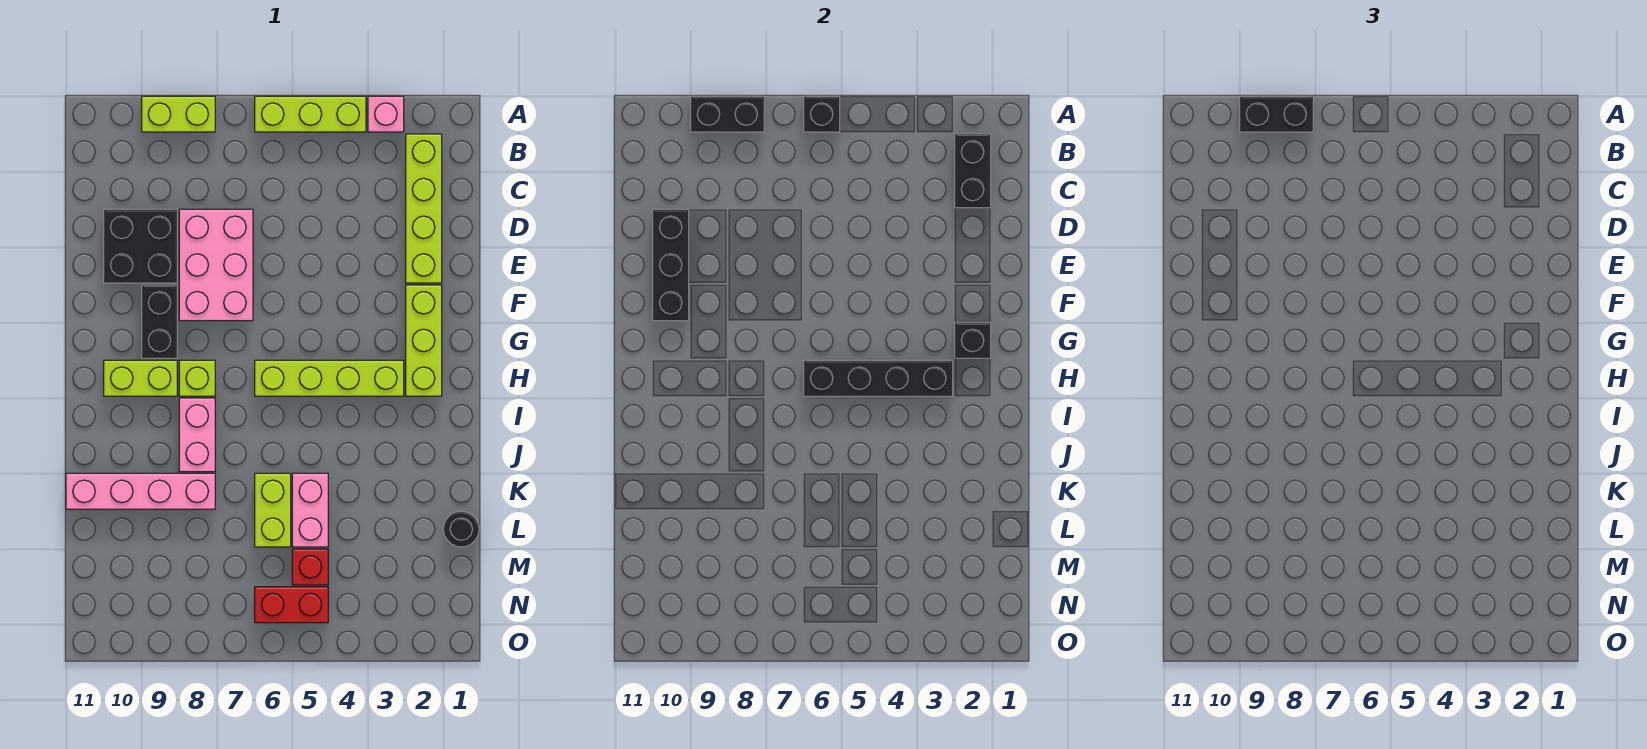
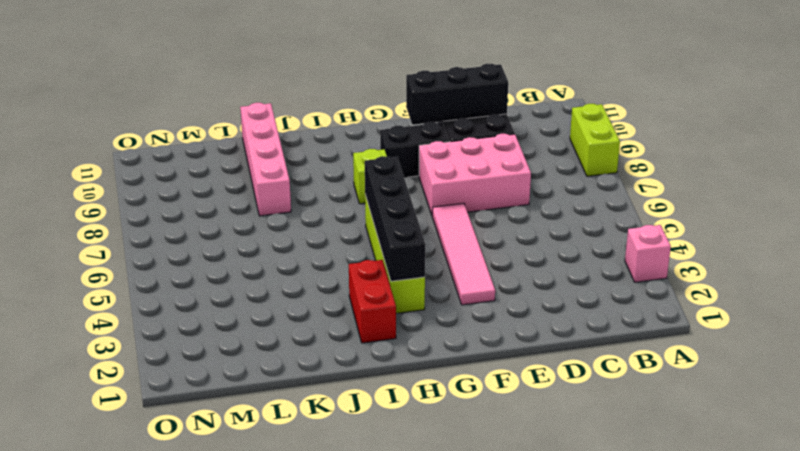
pink 1x4 tile [432,203,495,305] -> none
red 1x2 brick [349,260,396,343] -> red 1x2 brick moved to [255,587,328,623]
none -> lime 1x3 brick [255,96,366,132]
none -> lime 1x4 brick [406,134,442,283]
none -> lime 1x3 brick [406,285,442,396]

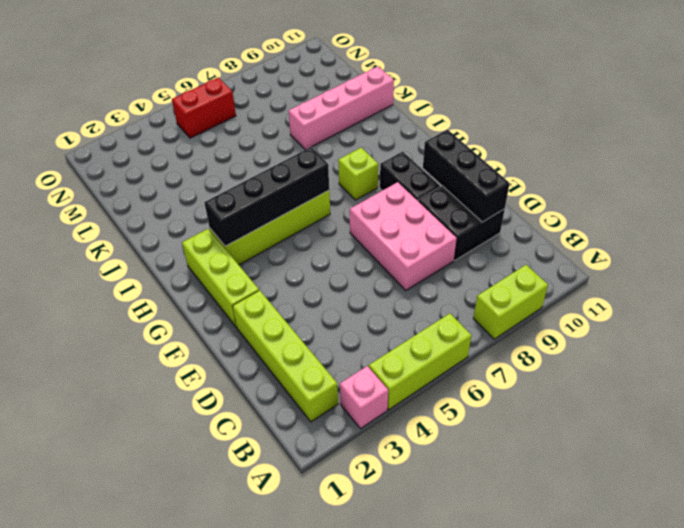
none -> lime 1x2 brick [104,360,177,396]
none -> pink 1x2 brick [179,398,215,472]
none -> pink 1x2 brick [292,473,328,547]

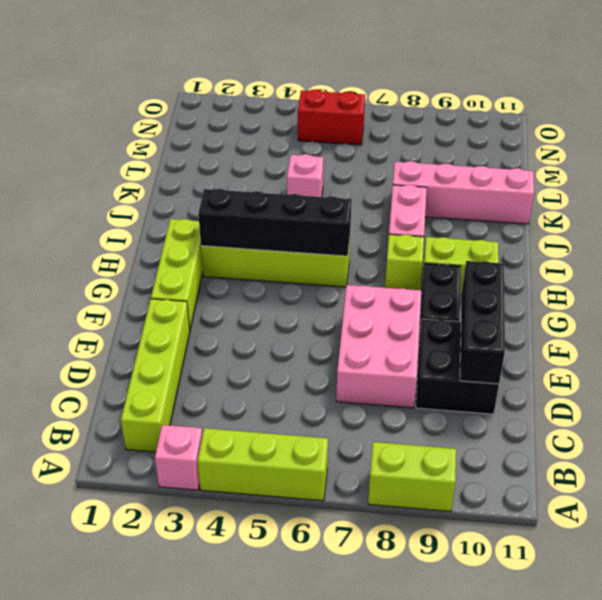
pink 1x1 brick [287,154,323,197] -> pink 1x2 brick [292,473,328,547]
none -> lime 1x2 brick [255,473,291,547]
none -> black 1x1 round brick [443,511,479,547]
none -> red 1x1 brick [292,549,328,585]

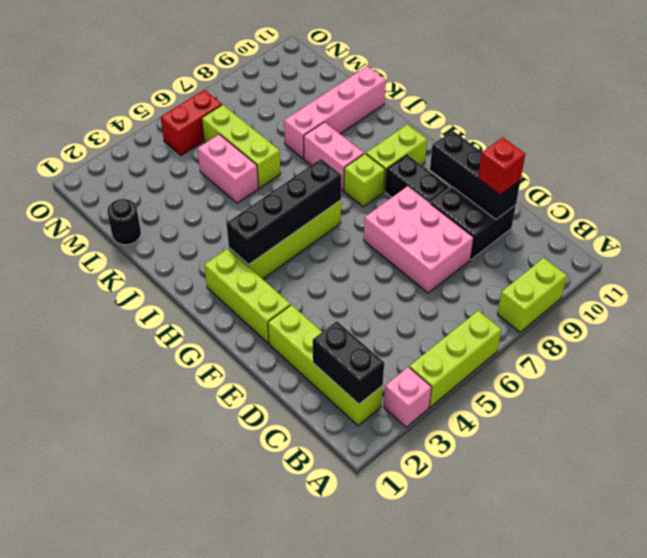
red 1x1 brick [478,137,525,195] -> red 1x1 brick moved to [292,549,328,585]
lime 1x3 brick [202,105,281,188] -> lime 1x2 brick [255,473,291,547]
none -> black 1x1 brick [804,96,840,132]
none -> black 1x2 brick [691,96,764,132]
none -> black 1x1 brick [955,323,991,358]

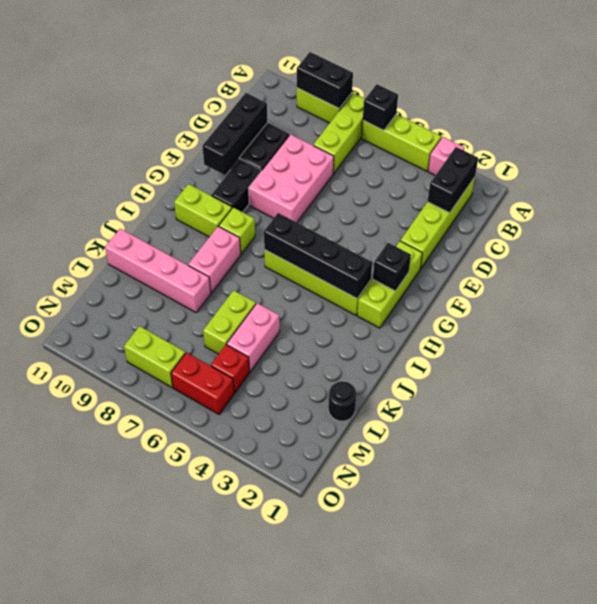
lime 1x3 brick [313,93,365,173] -> none
lime 1x2 brick [124,326,185,387] -> none
none -> black 1x2 brick [1240,96,1313,132]

